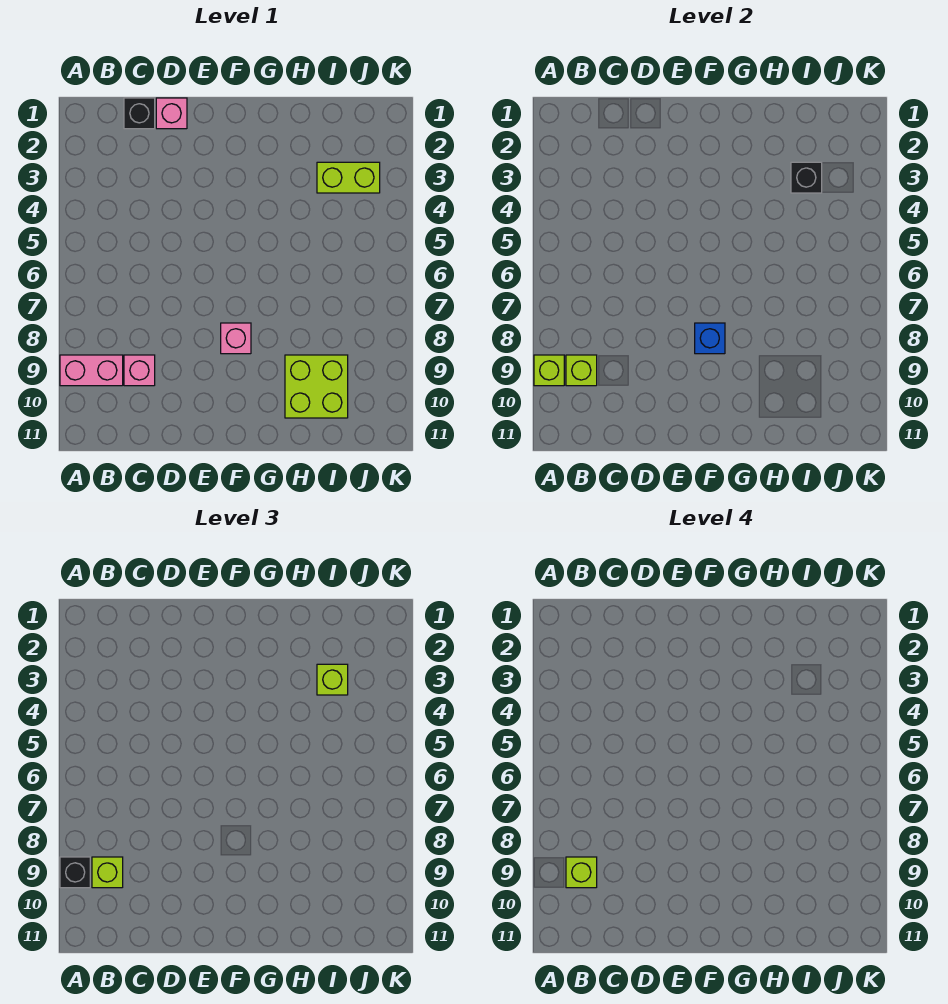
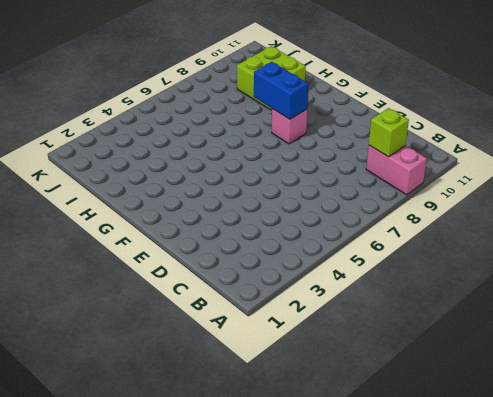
blue 1x2 brick [254,62,309,119] -> blue 1x1 brick [695,323,725,354]
none -> black 1x1 brick [124,98,155,129]
none -> pink 1x1 brick [124,355,155,386]
none -> pink 1x1 brick [156,98,187,129]

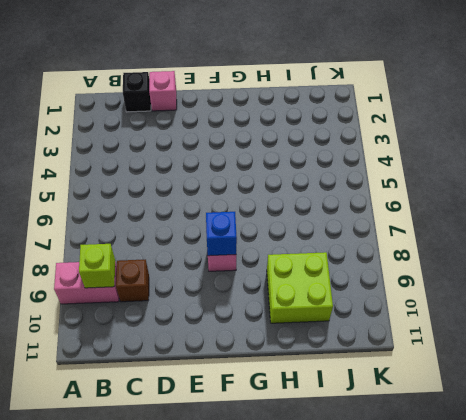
brown 1x1 brick [116,259,149,302] -> pink 1x1 brick [124,355,155,386]
none -> lime 1x2 brick [317,162,380,193]
none -> lime 1x1 brick [534,355,564,386]
none -> black 1x1 brick [791,162,822,193]

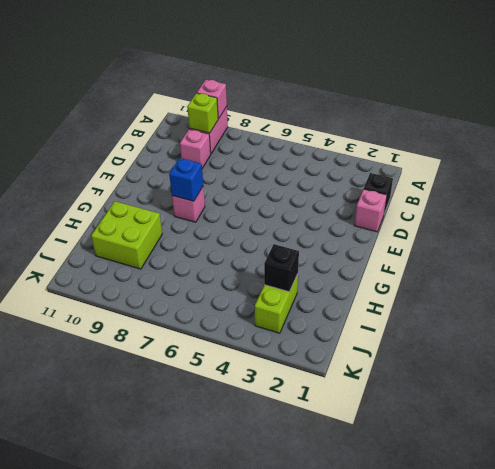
pink 1x1 brick [197,80,227,119] -> lime 1x1 brick [534,355,564,386]
none -> black 1x1 brick [60,857,90,888]
none -> lime 1x1 brick [92,857,123,888]
none -> lime 1x1 brick [317,664,348,695]

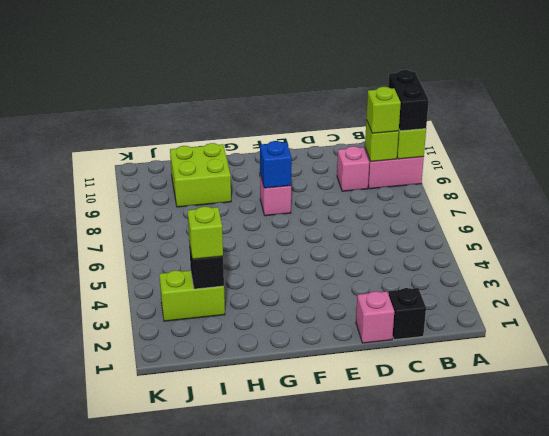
black 1x2 brick [388,70,429,131] -> black 1x1 brick [60,857,90,888]
none -> lime 1x1 brick [566,857,597,888]

